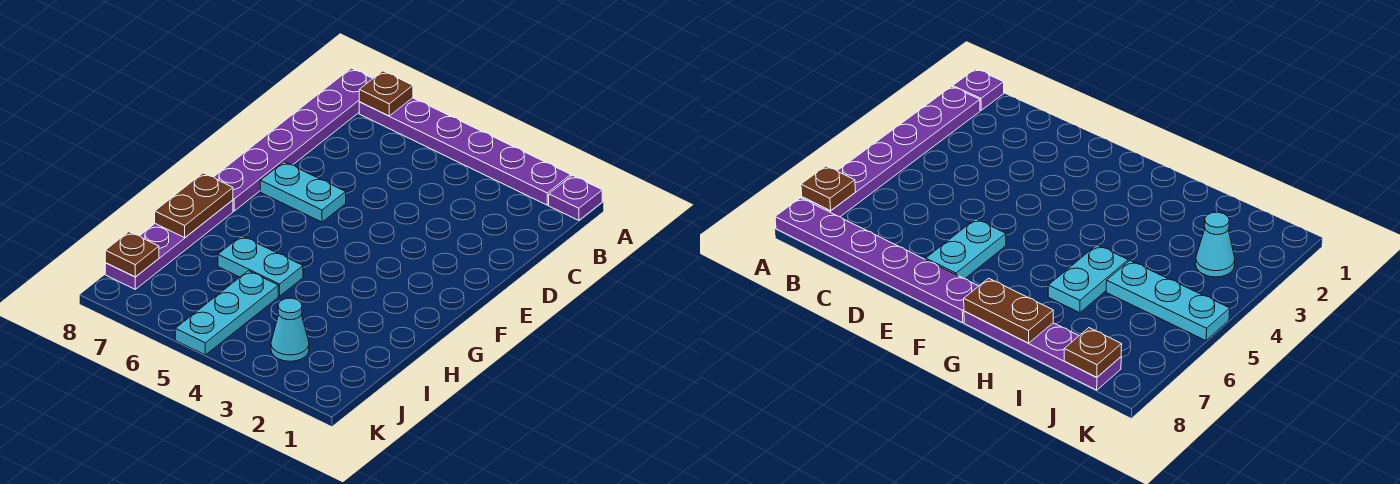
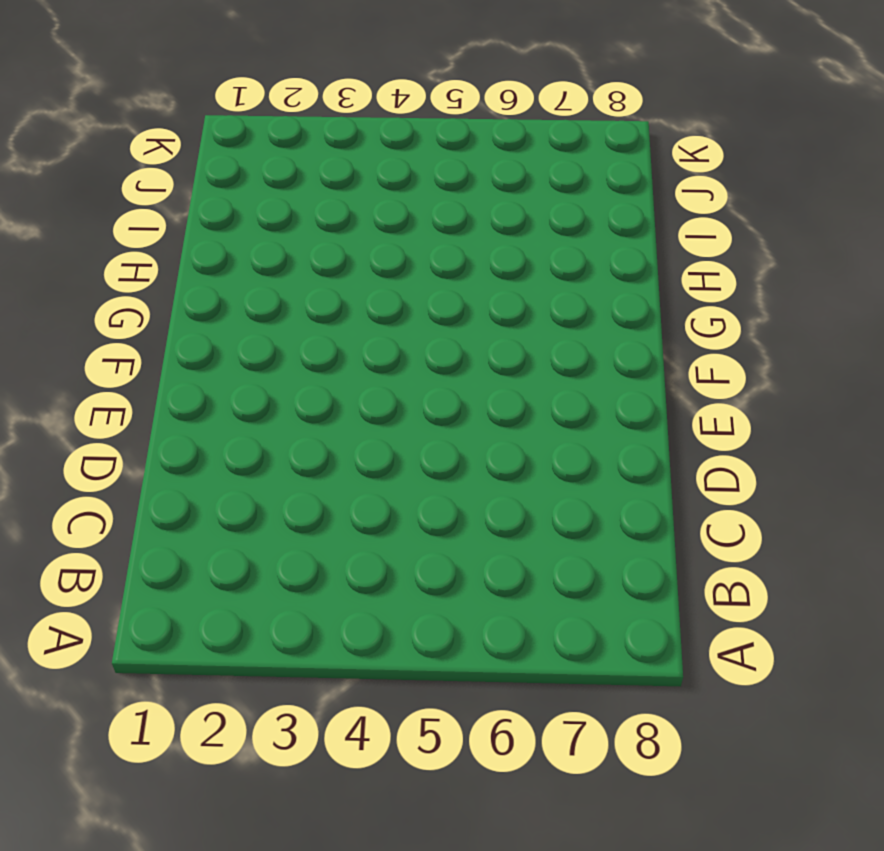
none -> purple 1x1 plate [549,175,602,220]
none -> purple 1x6 plate [359,98,571,205]

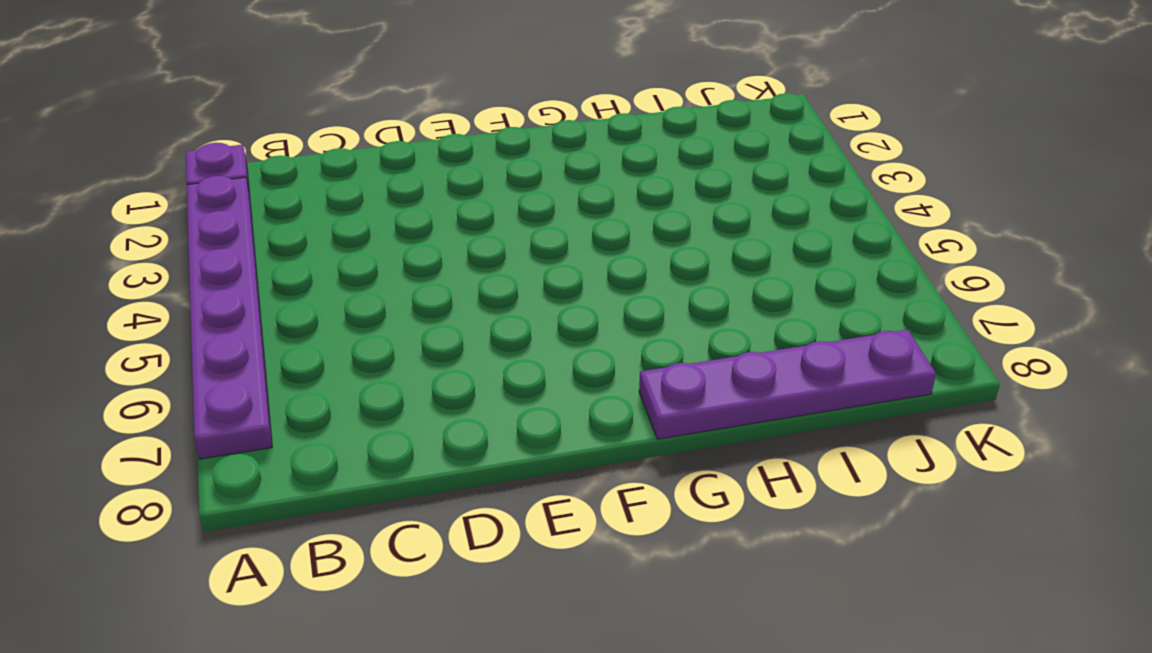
none -> purple 1x6 plate [214,68,373,211]
none -> cyan 1x2 plate [260,162,346,222]

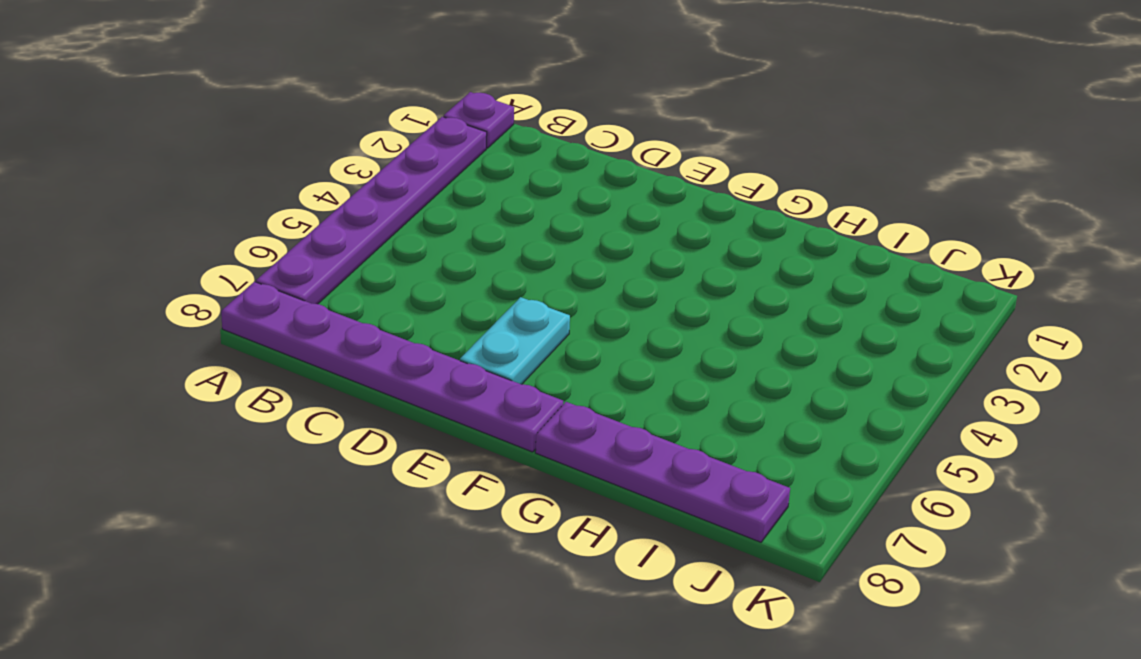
none -> cyan 1x2 plate [218,236,303,296]
none -> cyan 1x3 plate [175,271,278,355]

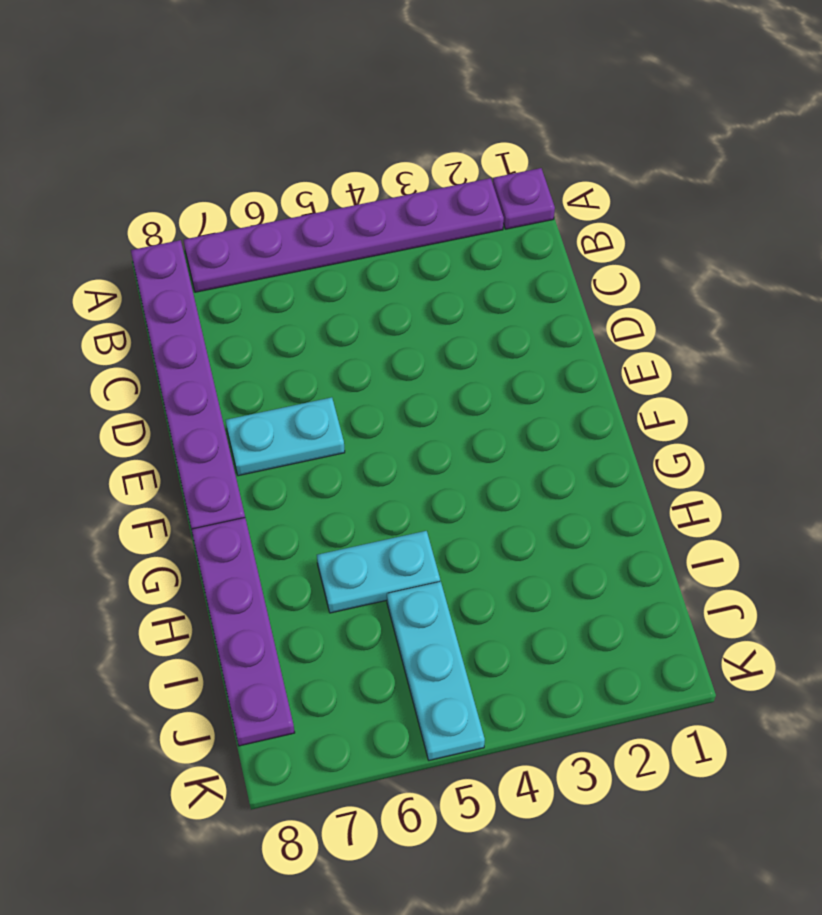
none -> cyan 1x1 cone [271,298,309,361]
none -> brown 1x1 plate [359,71,413,116]

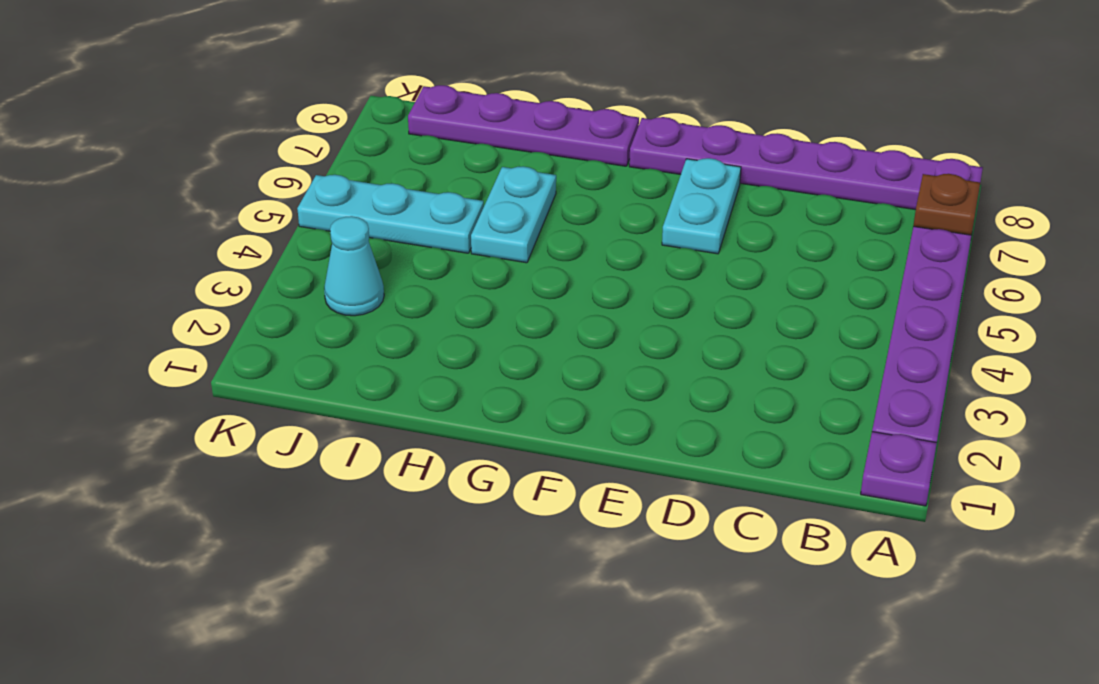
none -> brown 1x2 plate [155,173,233,238]
none -> brown 1x1 plate [105,232,159,277]

